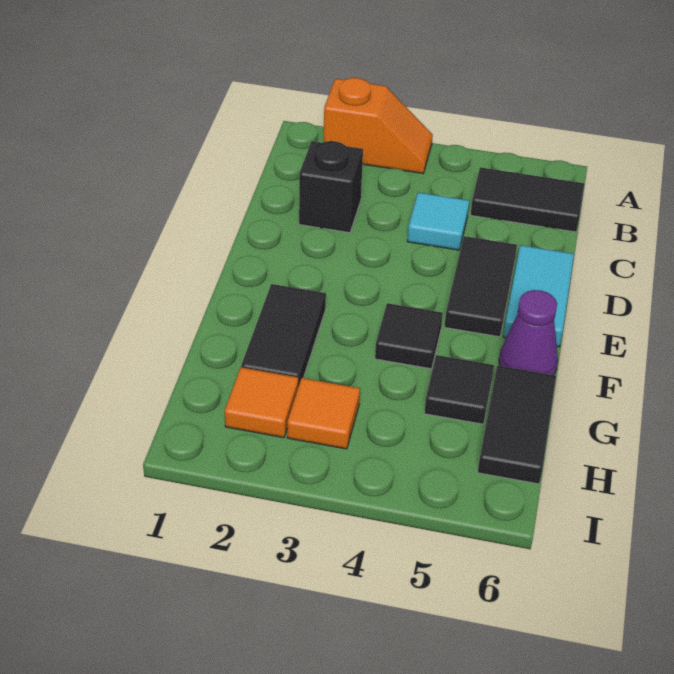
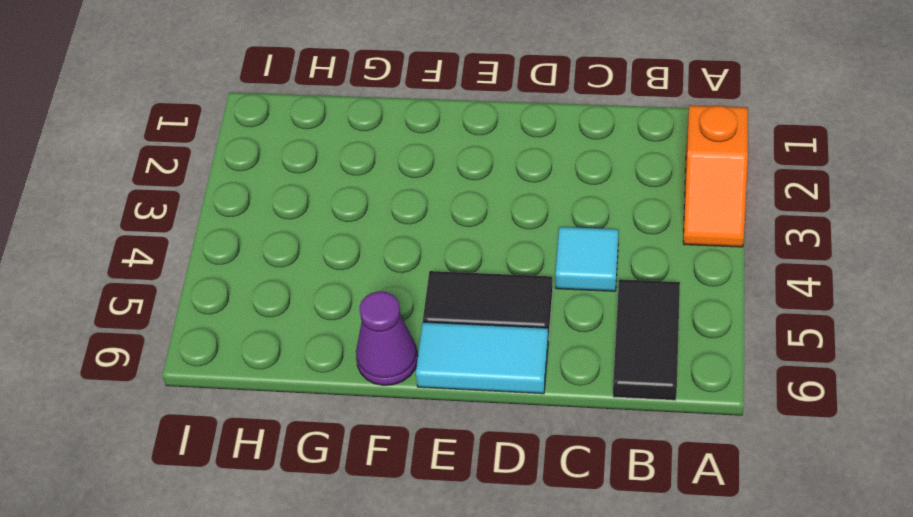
none -> black 1x1 brick [299,141,363,233]
none -> black 1x2 tile [241,284,326,387]
none -> black 1x1 tile [375,303,443,369]

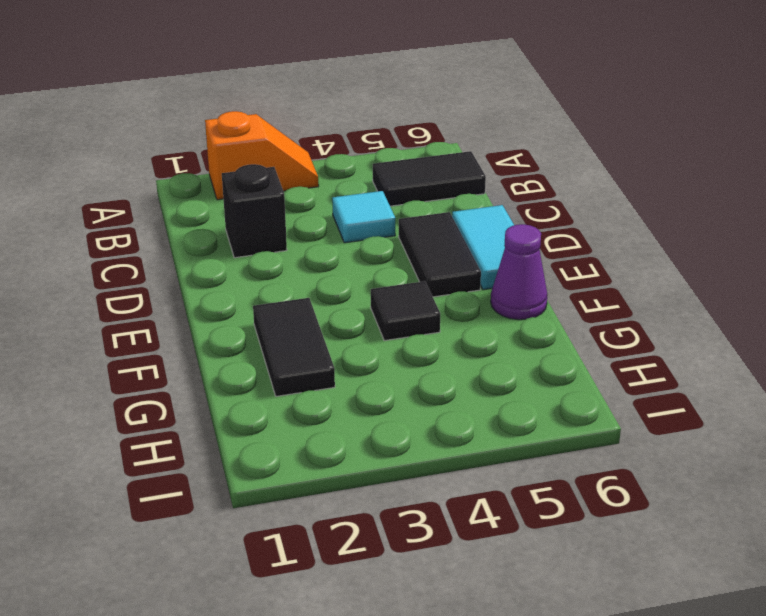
none -> black 1x1 tile [424,355,494,424]
none -> black 1x2 tile [478,366,556,484]
none -> orange 1x1 tile [225,367,298,438]

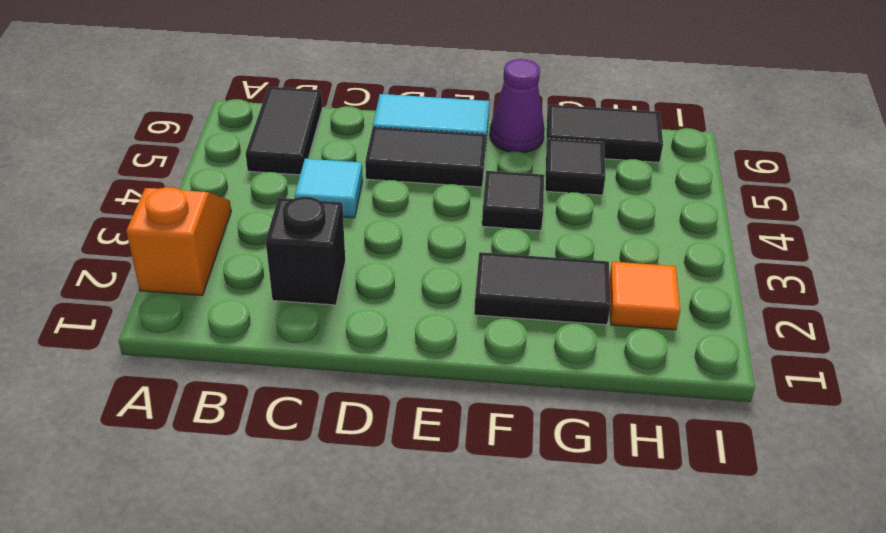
none -> orange 1x1 tile [287,378,360,449]

